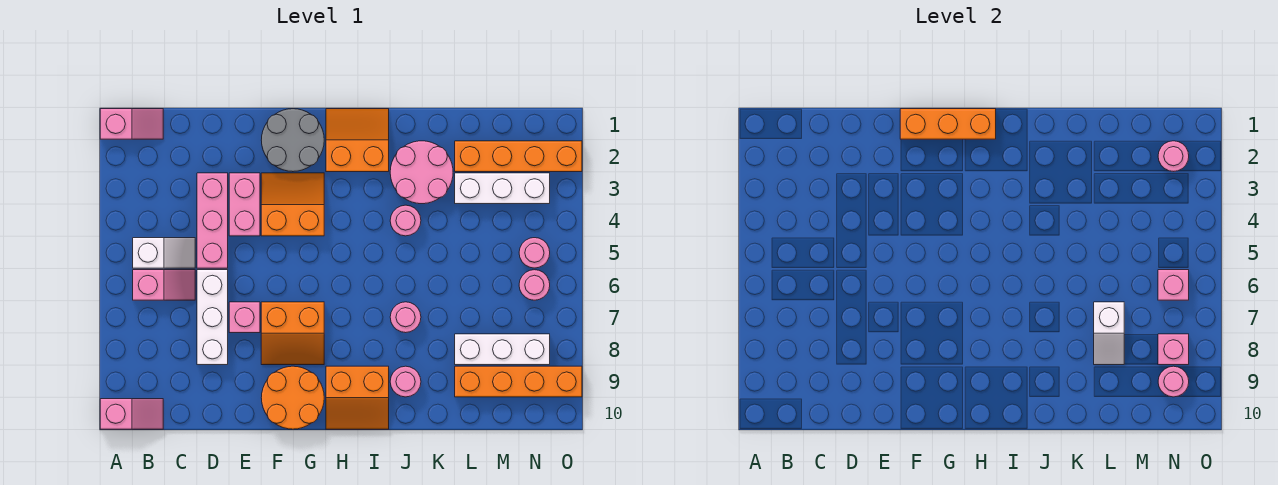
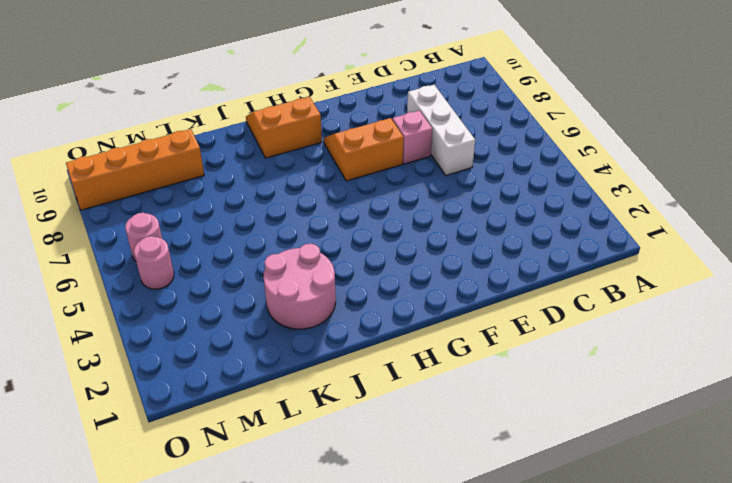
none -> pink 1x2 slope [100,109,163,139]
none -> pink 1x2 slope [100,399,163,429]
none -> white 1x2 slope [133,238,195,268]
none -> pink 1x2 slope [133,270,195,300]

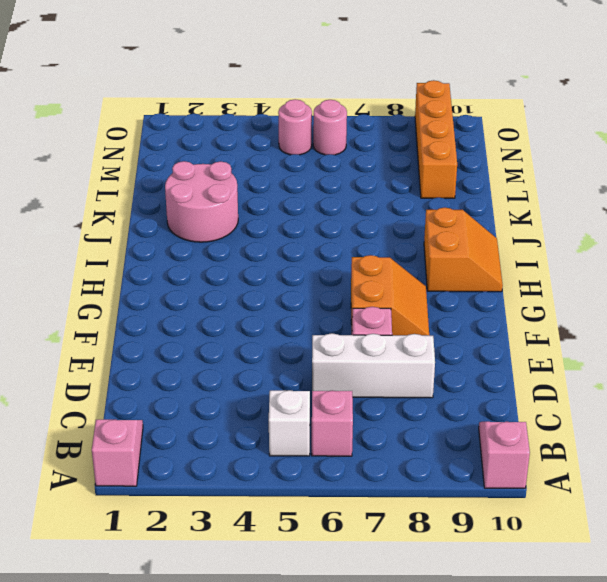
none -> pink 1x3 brick [197,173,228,268]
none -> pink 1x2 brick [229,173,260,236]
none -> grey 2x2 round brick [261,109,324,172]
none -> orange 2x2 slope [261,173,324,236]

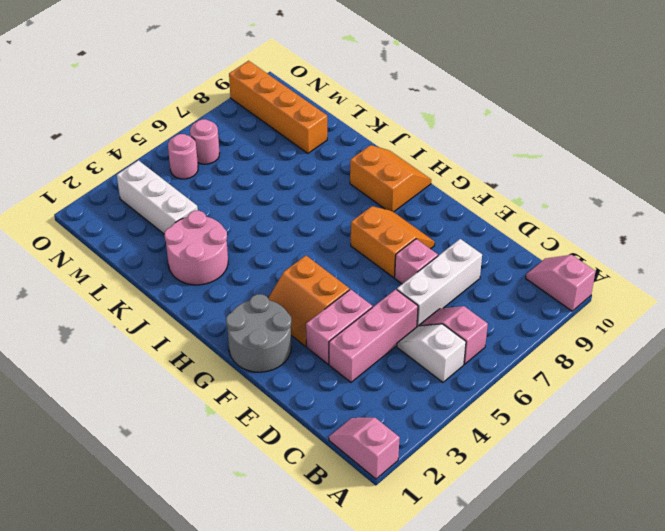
none -> orange 2x2 round brick [261,366,324,429]
none -> orange 2x2 slope [326,109,389,172]
none -> pink 1x1 round brick [390,205,421,236]
none -> pink 1x1 round brick [390,302,421,333]

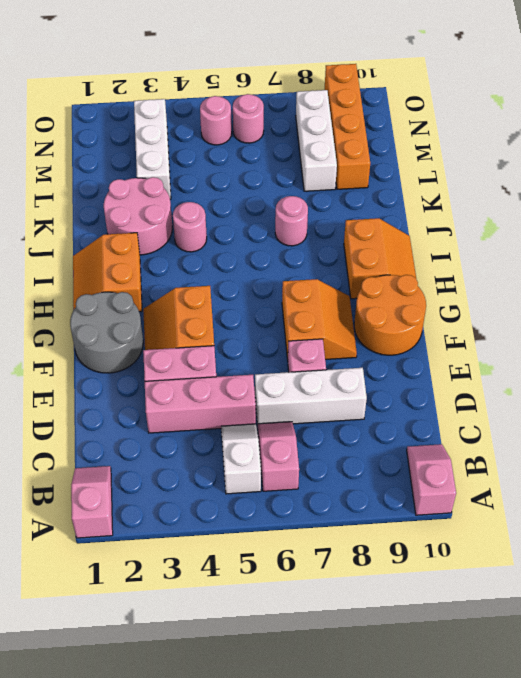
none -> pink 1x1 round brick [390,366,421,397]
none -> orange 1x4 brick [455,141,582,172]
none -> orange 1x3 brick [900,109,996,139]
none -> white 1x2 slope [1094,302,1124,365]

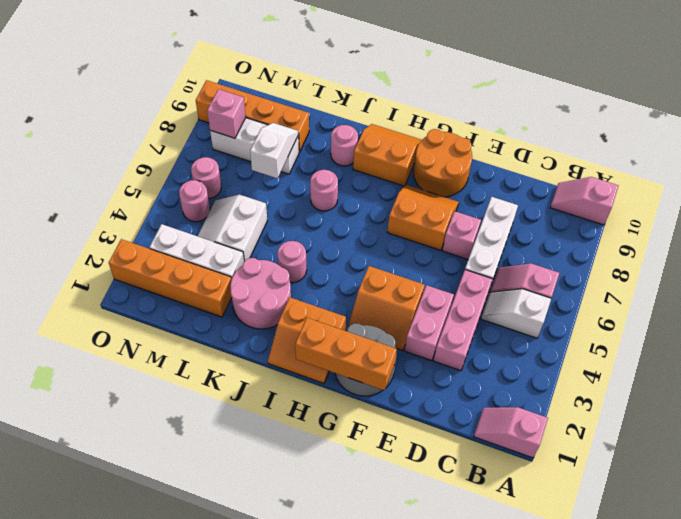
white 2x2 slope [198,194,267,261] -> none
none -> pink 1x1 round brick [1158,141,1189,171]
none -> pink 1x1 brick [1158,270,1189,300]
none -> pink 1x1 round brick [1158,366,1189,397]

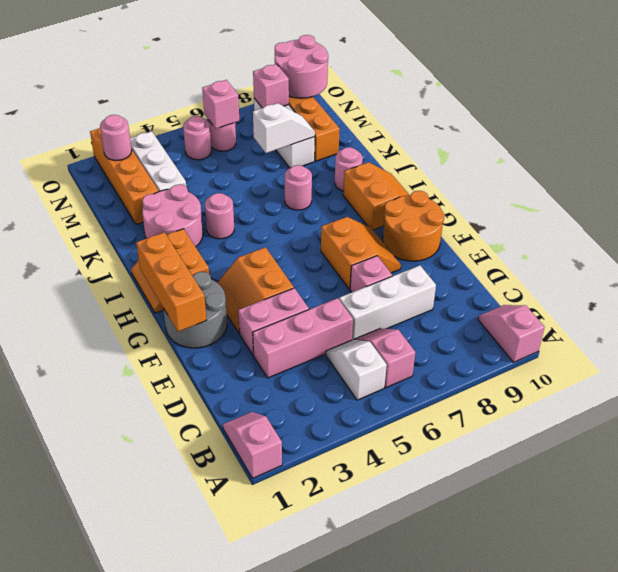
pink 2x2 round brick [275,35,328,98] -> pink 1x1 round brick [1158,366,1189,397]

